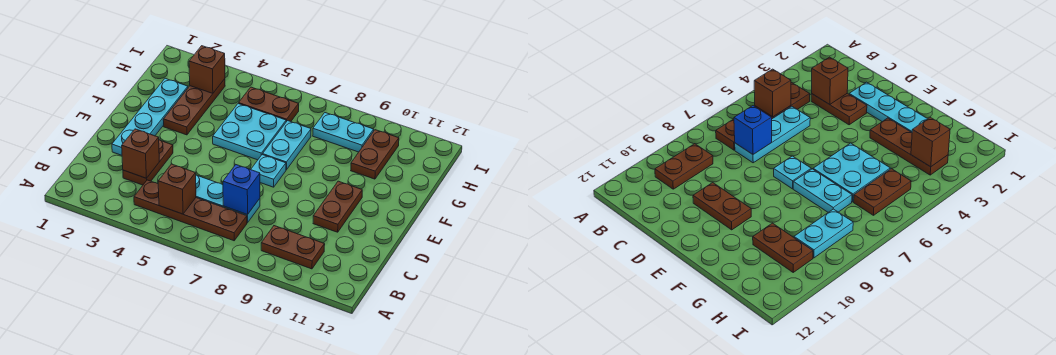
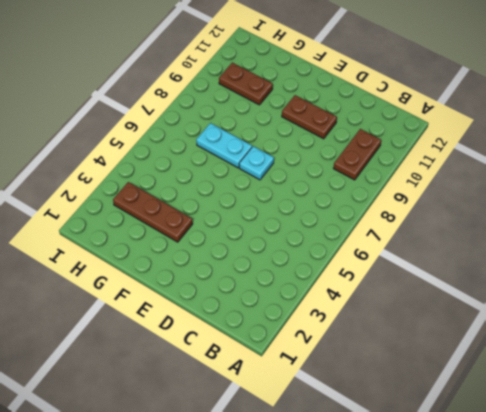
none -> brown 1x4 plate [134,180,247,241]
none -> brown 1x2 plate [123,140,173,185]
none -> cyan 1x3 plate [196,175,260,223]

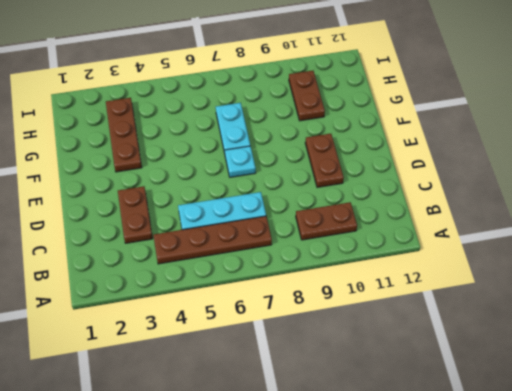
none -> cyan 1x4 plate [112,78,188,155]
none -> cyan 2x2 plate [213,104,286,160]
none -> brown 1x2 plate [239,87,299,122]

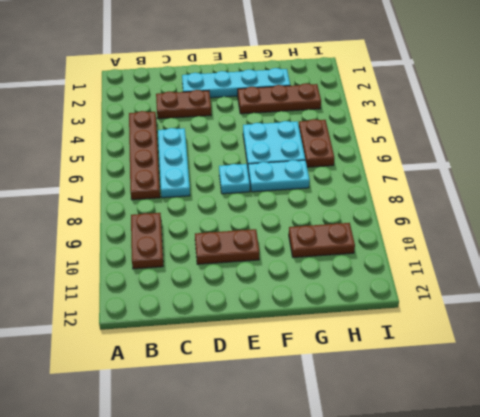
none -> cyan 1x2 plate [313,113,374,152]
none -> brown 1x1 brick [158,164,196,214]
none -> brown 1x1 brick [122,129,159,178]

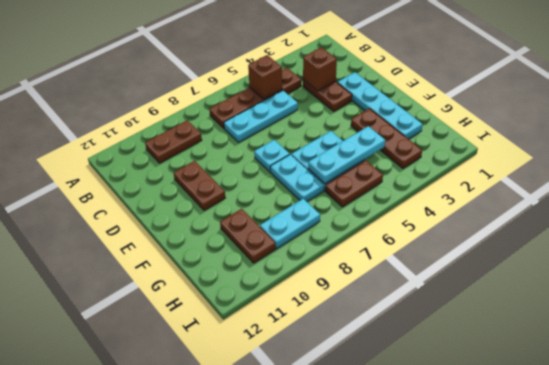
cyan 1x3 plate [308,126,385,183] -> none
none -> blue 1x1 brick [223,165,260,215]
none -> brown 1x1 brick [189,46,225,93]

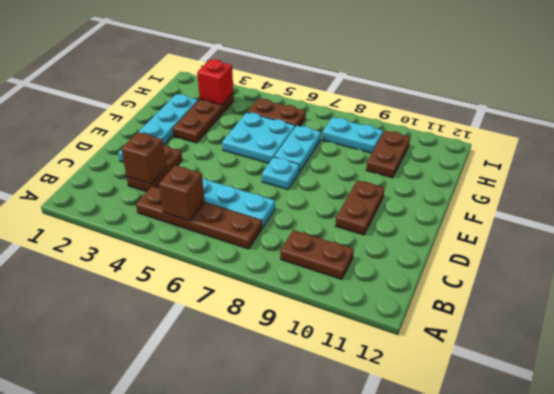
red 1x1 brick [197,59,233,105] -> brown 1x1 brick [189,46,225,93]
none -> blue 1x1 brick [223,165,260,215]

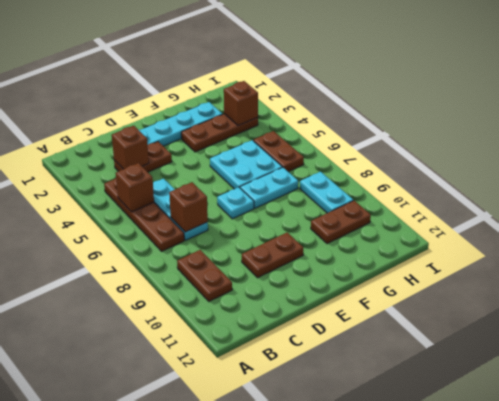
brown 1x1 brick [169,182,208,232] -> blue 1x1 brick [223,165,260,215]

